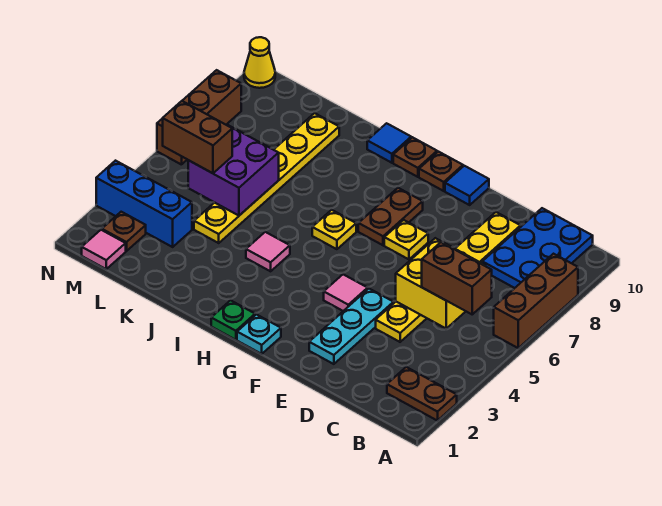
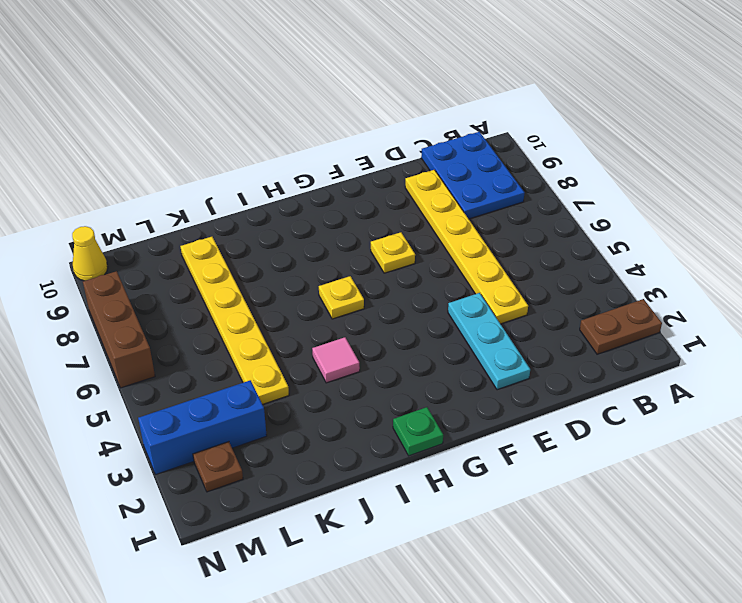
none -> brown 1x3 brick [494,254,578,348]
none -> pink 1x1 tile [324,274,368,311]
none -> blue 1x1 tile [445,166,489,205]

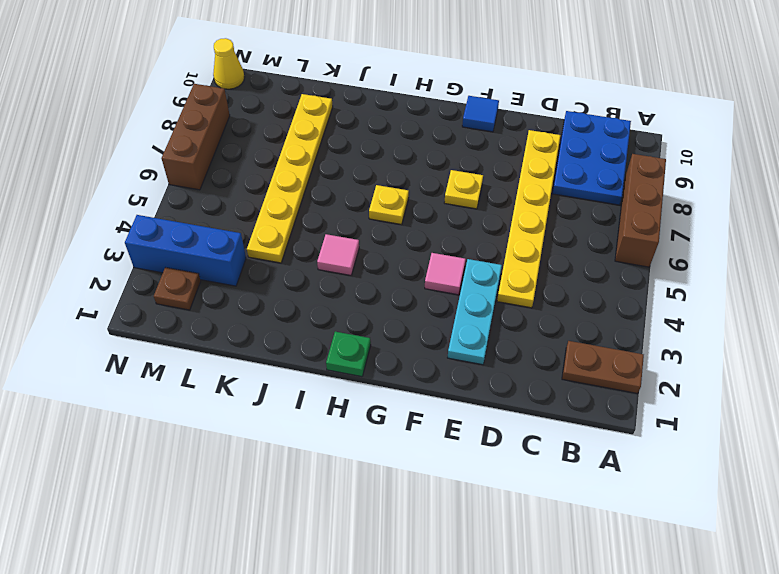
none -> cyan 1x1 plate [237,315,281,354]
none -> brown 1x2 plate [358,188,423,245]
none -> brown 1x1 plate [419,152,463,191]

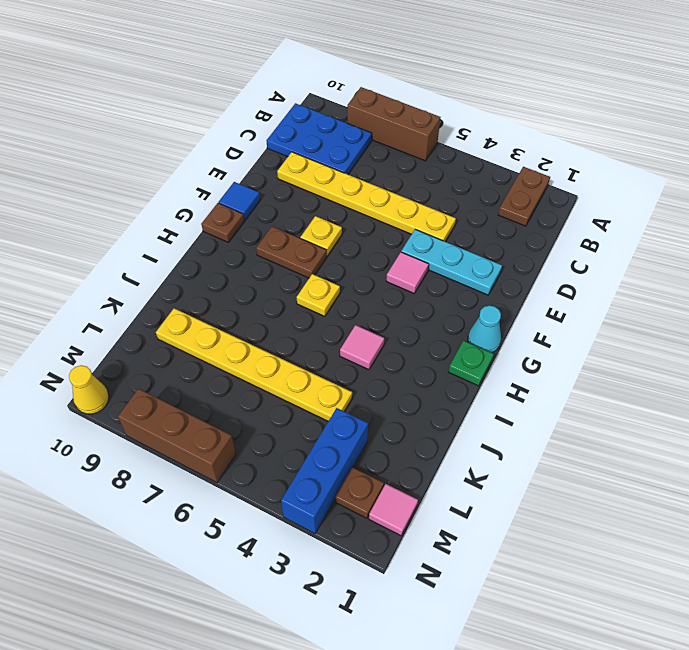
cyan 1x1 cone [468,306,501,353] -> cyan 1x1 plate [237,315,281,354]
none -> brown 1x1 plate [393,137,437,177]
none -> blue 1x1 tile [367,123,411,163]
none -> yellow 2x2 brick [396,238,485,328]

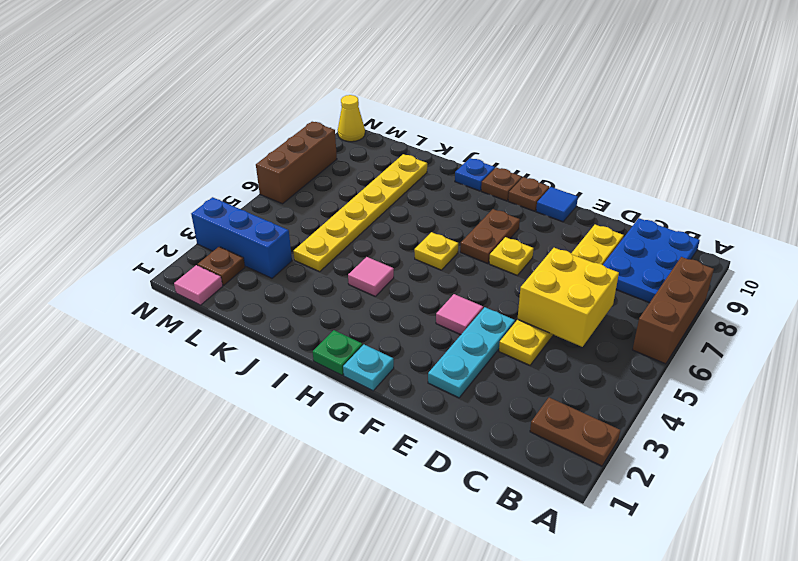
blue 1x1 plate [455,158,495,191] -> blue 1x1 tile [367,123,411,163]
none -> purple 2x2 brick [188,125,279,216]
none -> brown 1x2 brick [422,242,492,314]
none -> brown 1x2 brick [163,101,232,173]

